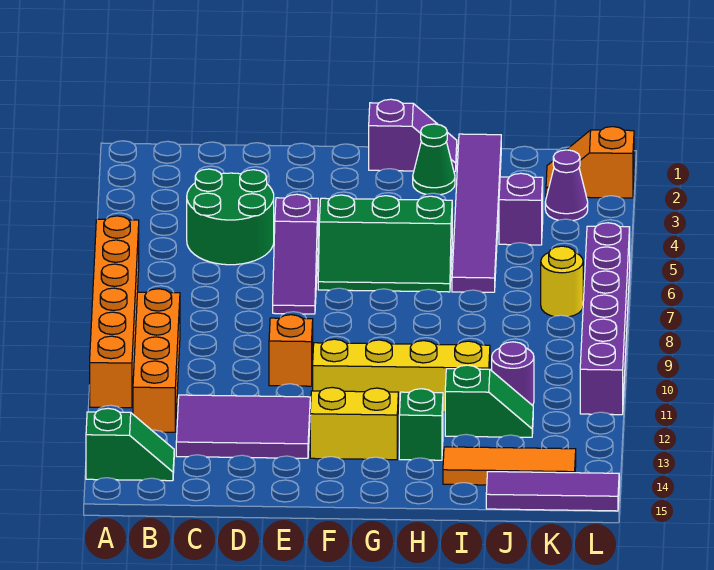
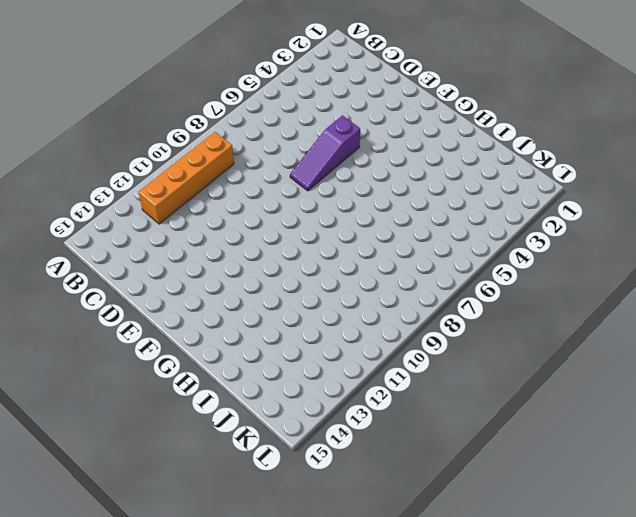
none -> orange 1x6 brick [90,216,139,408]
none -> green 1x2 slope [86,408,174,481]
none -> green 2x2 round brick [187,169,274,265]

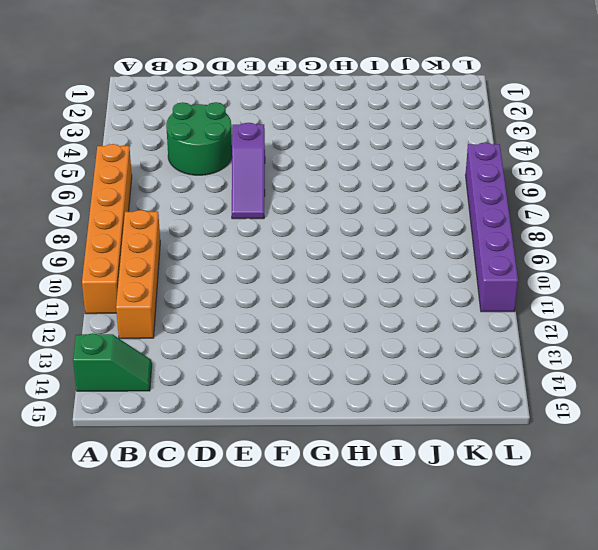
none -> purple 2x3 tile [176,395,310,458]
none -> orange 1x1 brick [269,315,313,386]
none -> green 2x3 slope [318,195,452,292]

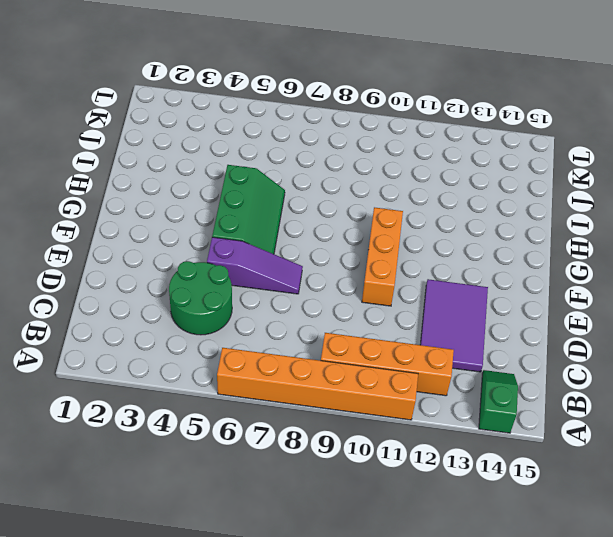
orange 1x3 brick [362,207,403,306] -> orange 1x1 brick [269,315,313,386]
none -> yellow 1x4 brick [313,339,490,412]
none -> yellow 1x2 brick [310,387,398,460]
none -> purple 1x2 slope [369,99,457,172]

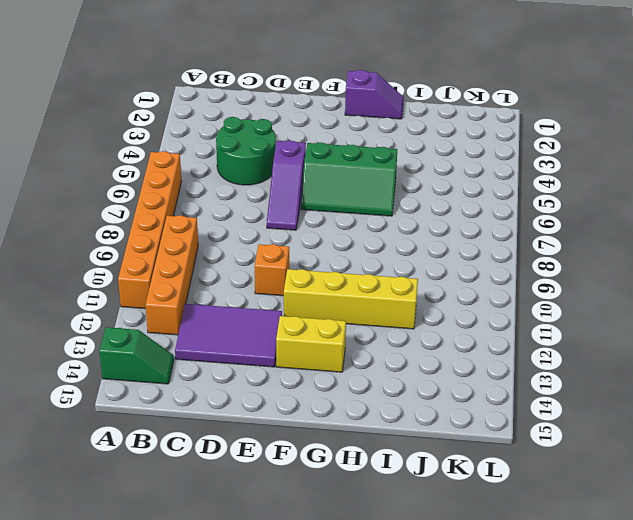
none -> green 1x1 cone [413,124,455,195]
none -> green 1x1 brick [399,389,443,460]
none -> purple 1x6 tile [452,134,501,292]

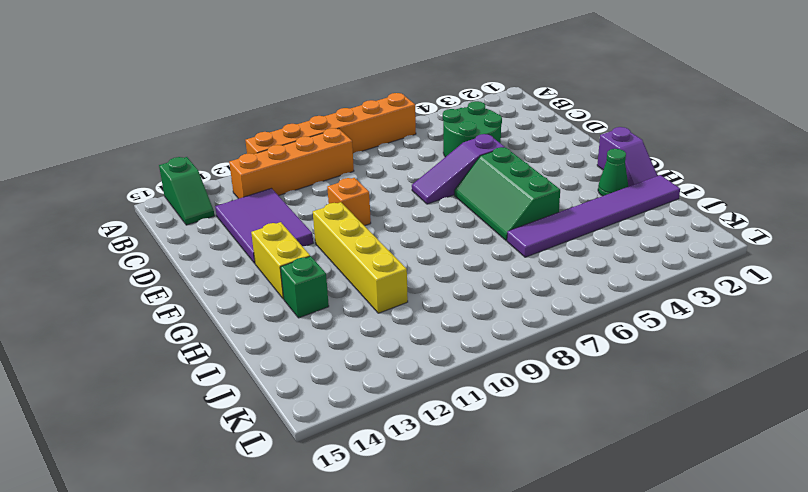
none -> green 1x2 slope [445,365,533,437]
none -> orange 1x3 tile [443,447,576,485]
none -> purple 1x1 brick [499,173,543,245]

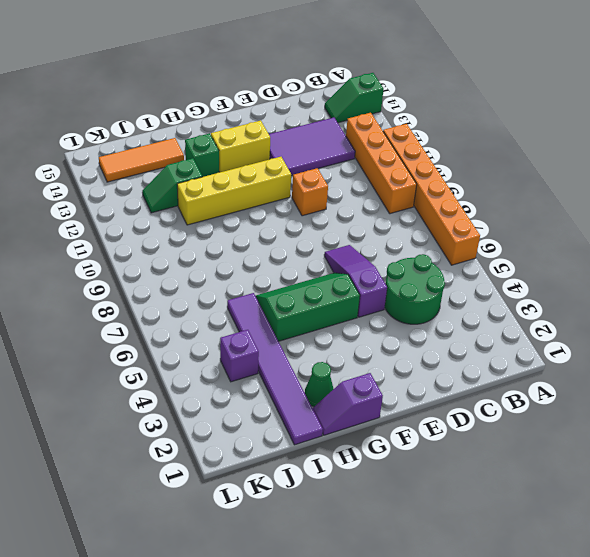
none -> purple 1x1 round brick [492,342,534,406]
none -> purple 1x3 tile [486,472,619,511]
none -> orange 1x2 slope [546,127,634,198]

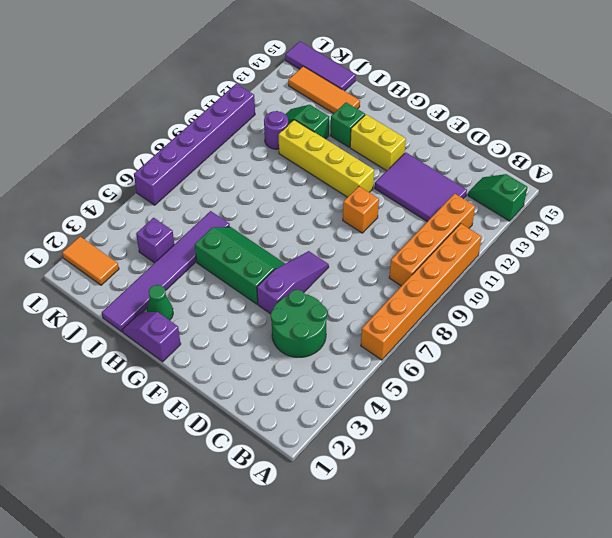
orange 1x2 tile [62,237,119,285] -> orange 1x2 slope [546,127,634,198]
none -> purple 1x1 cone [545,150,588,221]
none -> yellow 1x1 round brick [541,246,583,317]

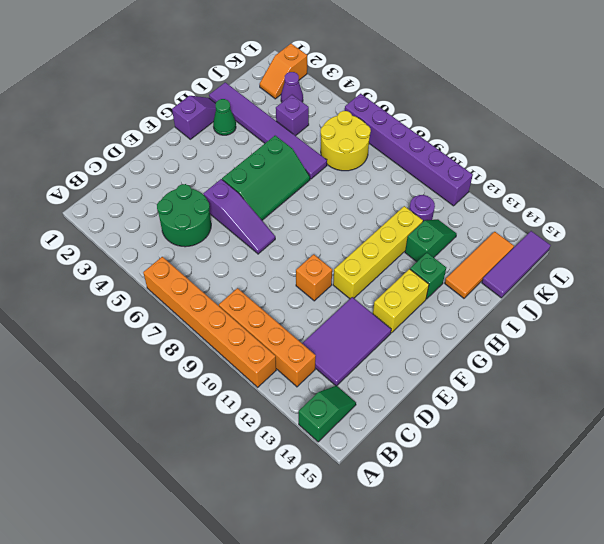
yellow 2x2 round brick [321,111,371,171] -> yellow 1x1 round brick [541,246,583,317]

